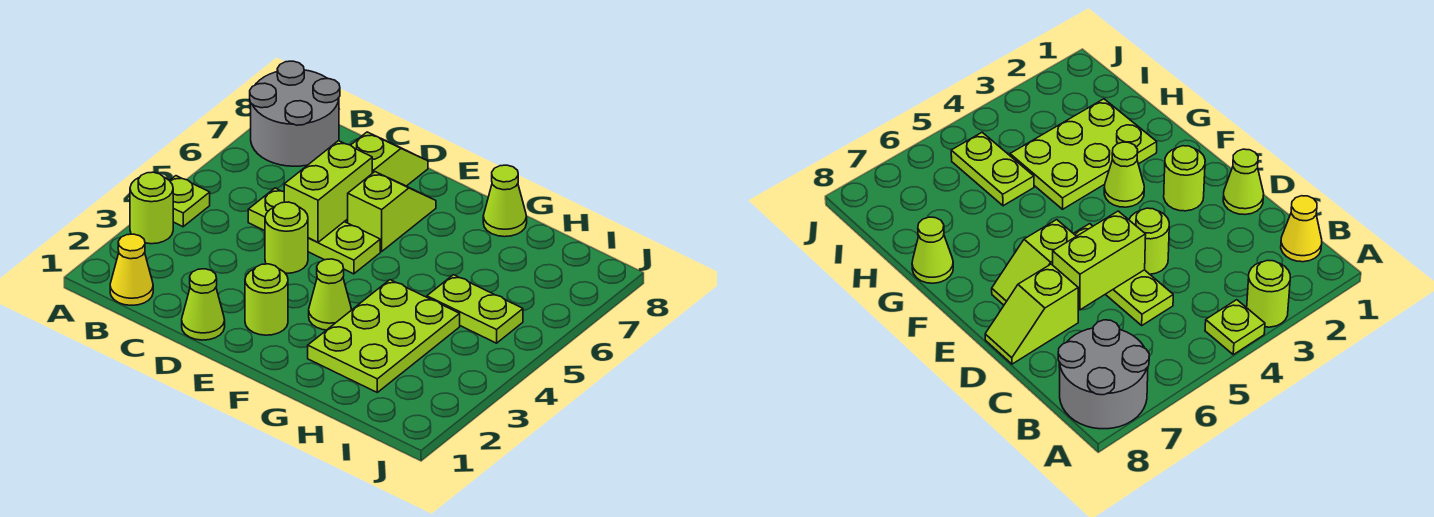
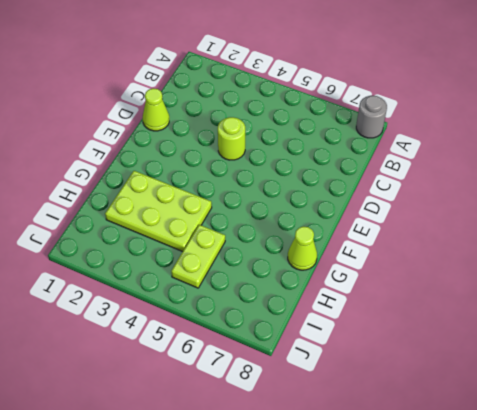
grey 1x1 round brick [356,96,387,138] -> grey 2x2 round brick [250,61,340,166]
none -> lime 1x1 round brick [130,172,173,244]
none -> lime 1x1 plate [169,176,210,227]
none -> yellow 1x1 cone [110,234,153,305]

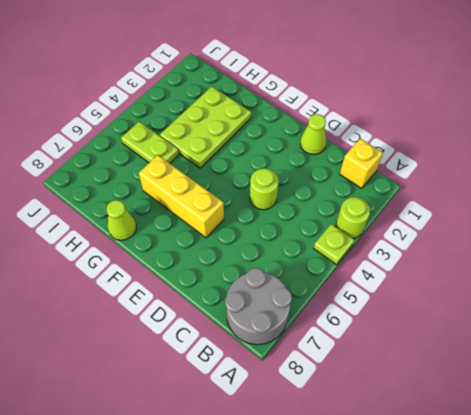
yellow 1x1 brick [340,139,383,188] -> yellow 1x1 cone [110,234,153,305]
yellow 1x3 brick [139,155,224,238] -> lime 1x2 slope [348,172,436,252]
none -> lime 1x3 plate [248,188,380,274]
none -> lime 1x2 slope [351,132,428,186]
none -> lime 1x1 round brick [245,264,288,335]

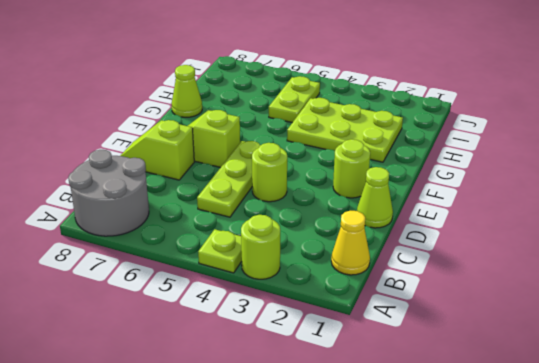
none -> lime 1x1 cone [309,259,351,330]
none -> lime 1x2 brick [284,141,372,242]

